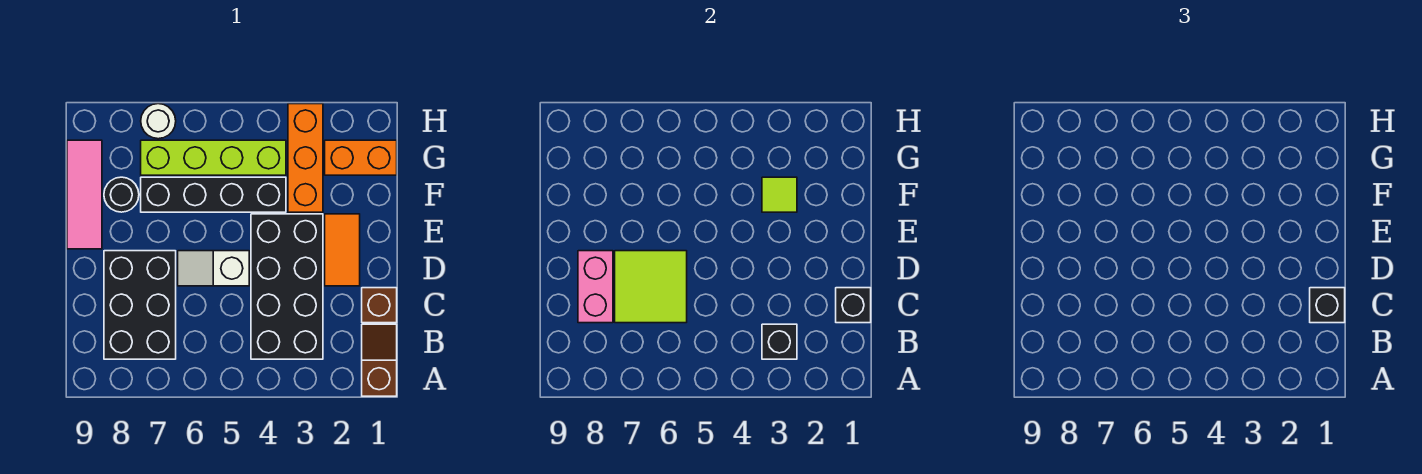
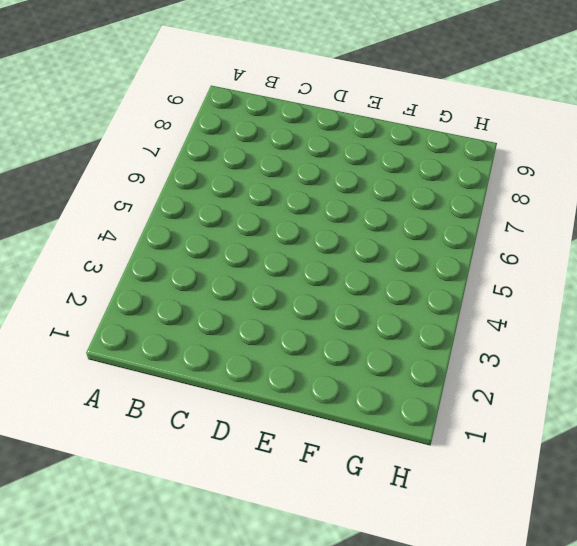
none -> brown 1x2 slope [362,324,397,396]
none -> black 2x4 brick [251,214,323,359]
none -> black 2x3 brick [104,251,176,359]

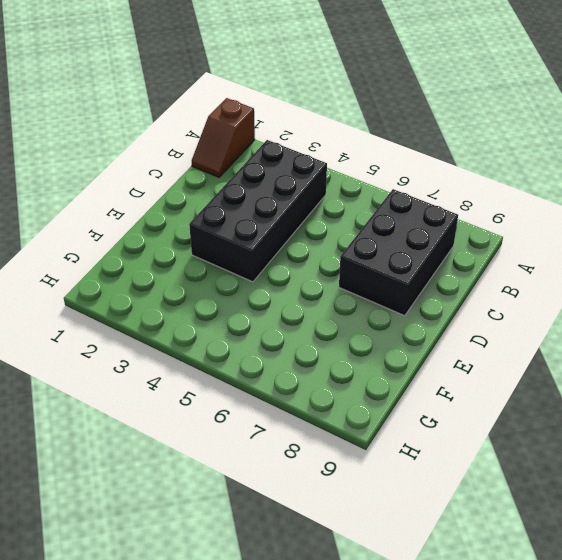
none -> brown 1x1 brick [362,288,397,323]
none -> orange 1x2 tile [325,214,360,286]
none -> white 1x2 slope [178,251,249,286]

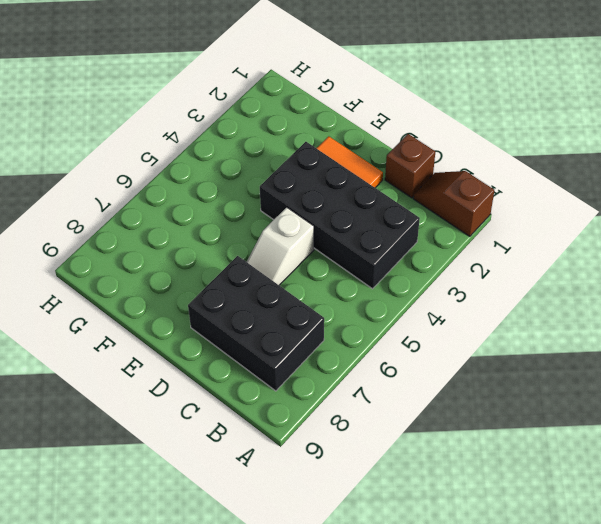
none -> pink 1x3 tile [67,140,102,249]
none -> orange 1x3 brick [288,104,323,212]
none -> black 1x4 brick [141,177,286,212]

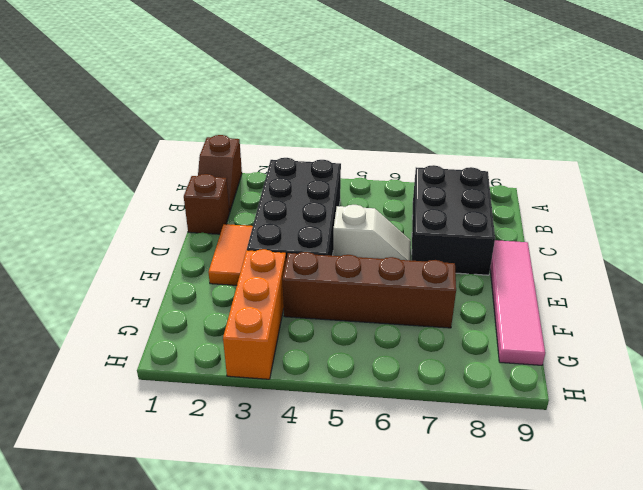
pink 1x4 tile [490,240,545,365] -> pink 1x3 tile [67,140,102,249]
brown 1x4 brick [283,252,456,328] -> black 1x4 brick [141,177,286,212]
none -> black 1x1 round brick [104,177,139,212]
none -> orange 1x2 brick [325,140,397,175]
none -> lime 1x4 brick [141,140,286,175]

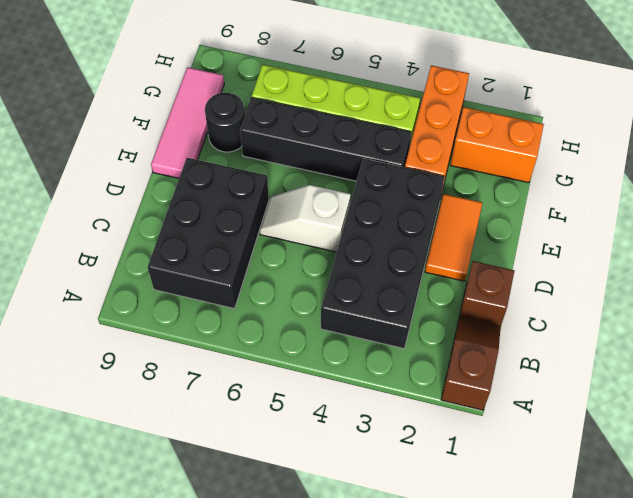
none -> white 1x1 round brick [141,104,176,139]
none -> black 1x1 brick [762,324,797,359]
none -> black 1x1 brick [836,288,871,323]

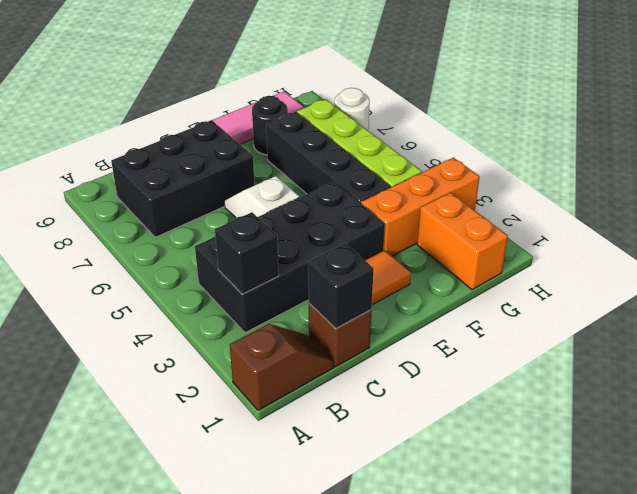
none -> lime 2x2 tile [615,251,687,323]
none -> pink 1x2 brick [578,251,613,323]
none -> lime 1x1 tile [762,177,797,212]

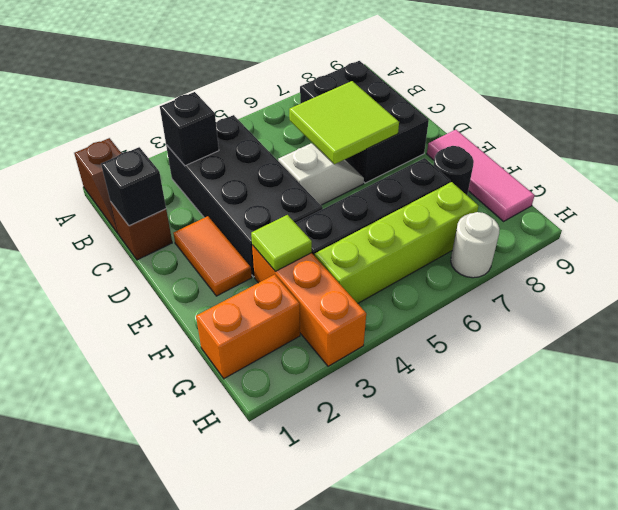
none -> pink 1x2 brick [578,251,613,323]
none -> black 1x1 brick [1310,288,1345,323]

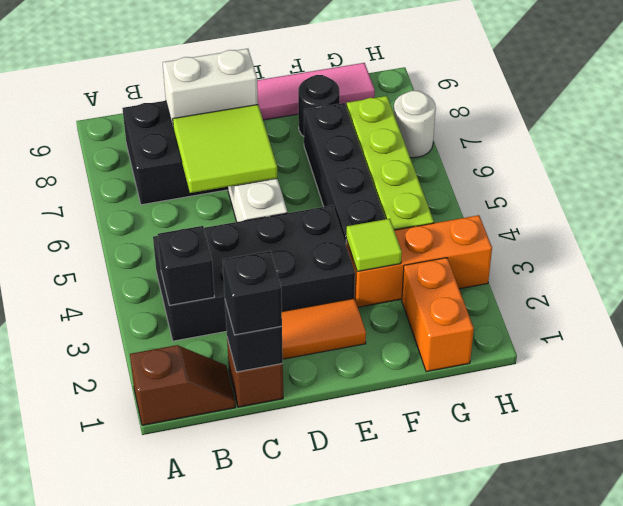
white 1x2 brick [163,49,258,126] -> pink 1x2 brick [578,251,613,323]

